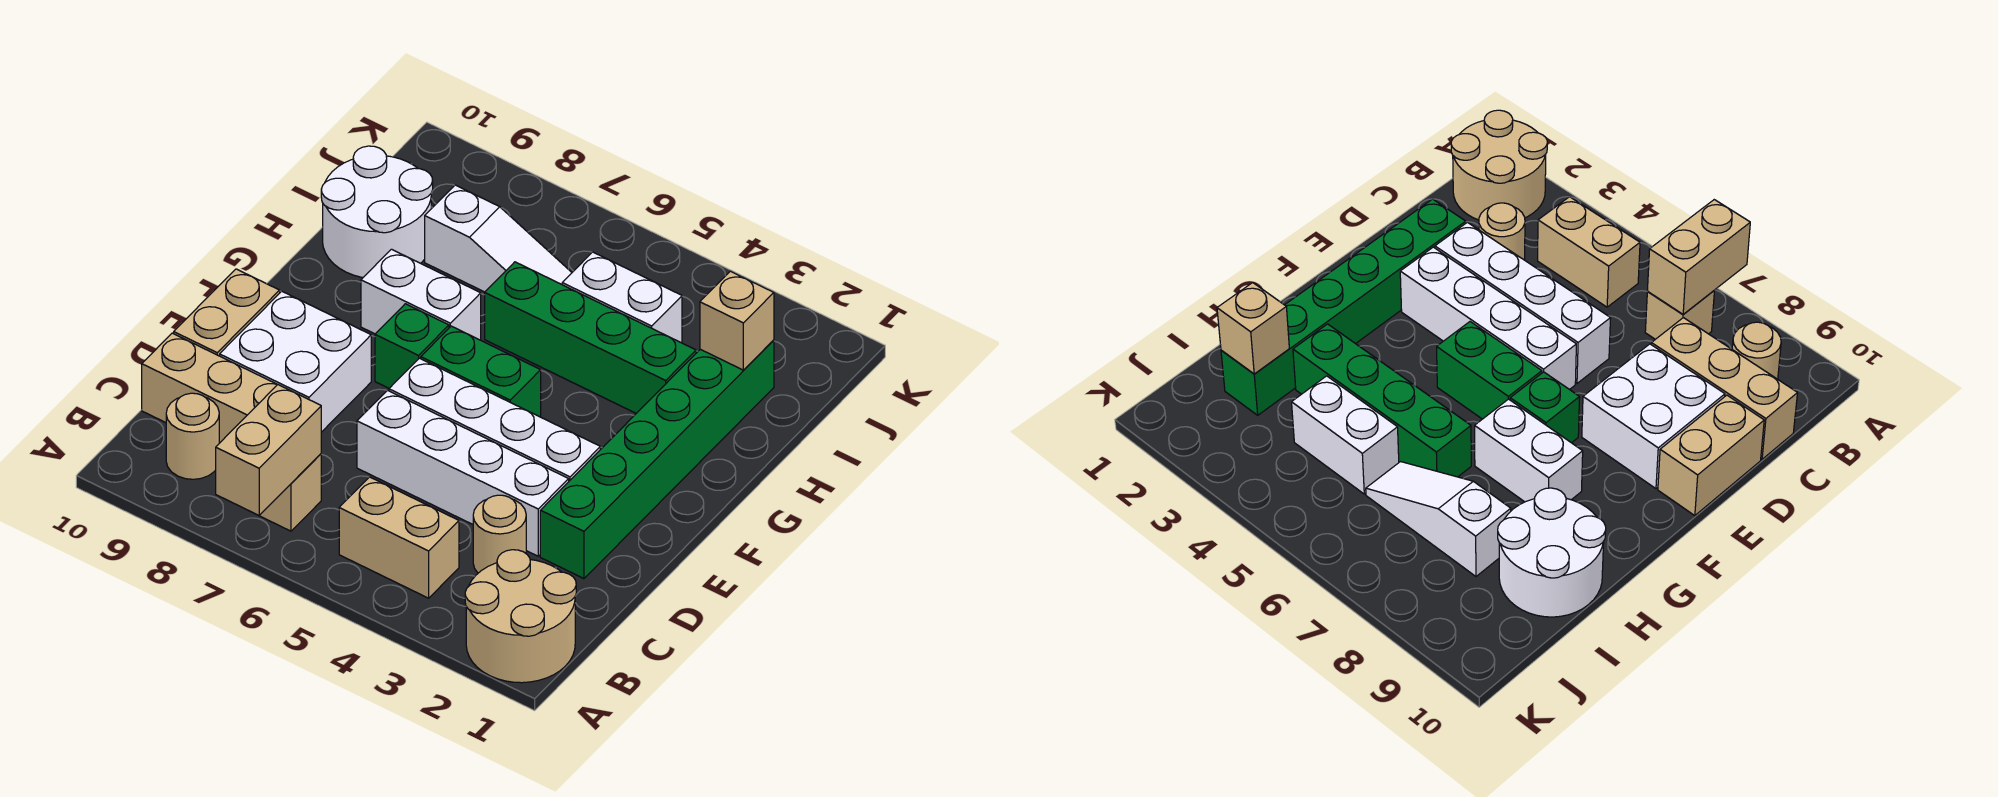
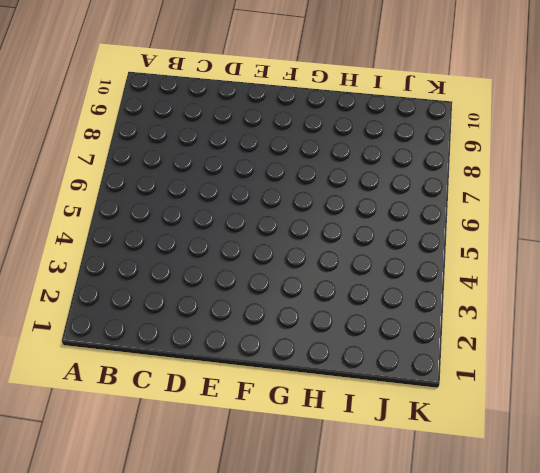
none -> tan 2x2 round brick [465,550,576,683]
none -> tan 1x2 brick [339,477,459,598]
none -> tan 1x1 brick [259,454,321,531]

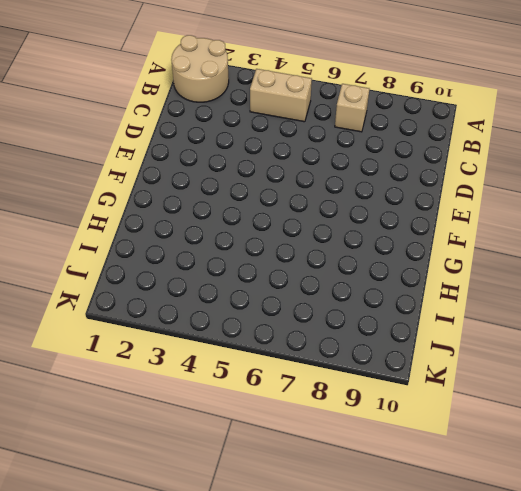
none -> tan 1x1 round brick [166,393,219,479]
none -> tan 1x1 round brick [473,495,526,573]
none -> tan 1x3 brick [142,333,277,443]

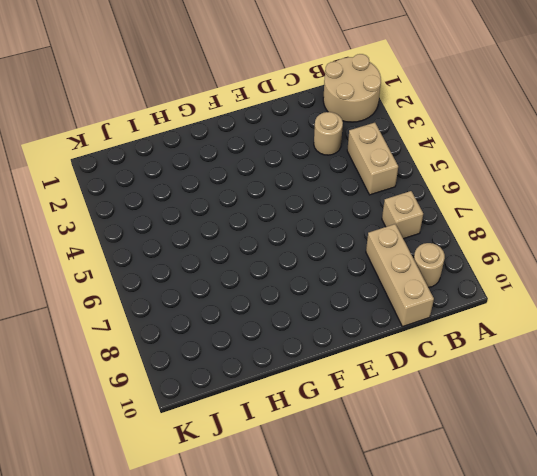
none -> green 1x6 brick [540,340,774,579]
none -> white 1x4 brick [357,391,569,556]
none -> white 2x2 brick [220,291,371,432]

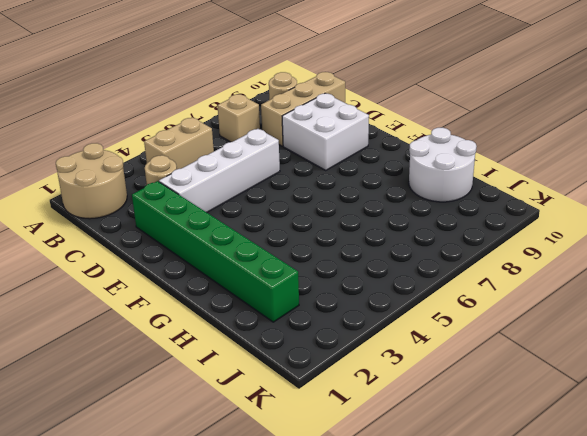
none -> tan 1x2 brick [174,269,280,356]
none -> white 1x4 brick [389,358,600,481]
none -> green 1x2 brick [421,326,541,417]

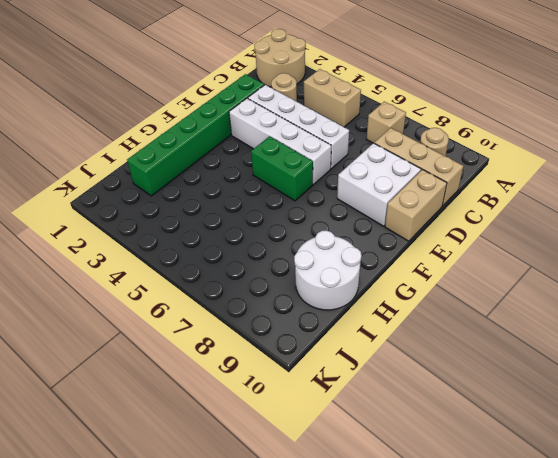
none -> green 1x1 brick [375,304,449,388]
none -> white 1x2 brick [361,249,481,340]
none -> green 1x4 brick [485,262,696,413]

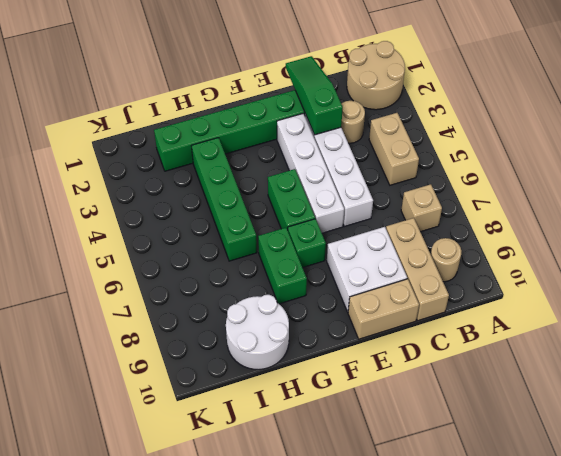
green 1x3 slope [286,56,343,135] -> none
green 1x2 brick [258,228,307,304] -> white 1x2 brick [361,249,481,340]
none -> white 1x2 brick [562,252,682,343]
none -> white 1x3 slope [425,185,572,292]
none -> tan 1x2 brick [216,384,321,516]

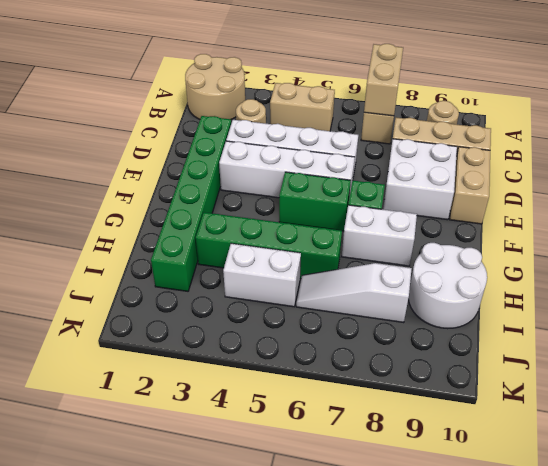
none -> tan 1x1 brick [700,271,774,370]

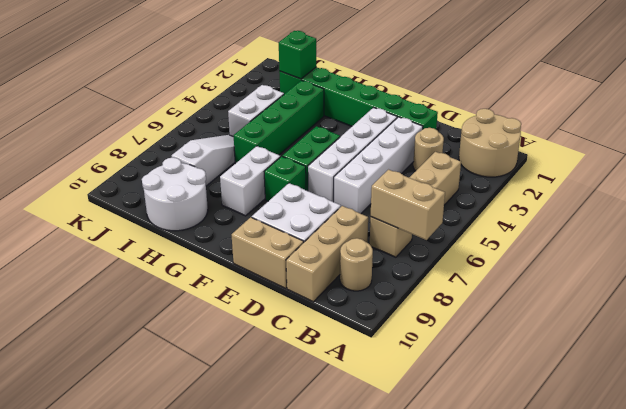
green 1x1 brick [279,31,316,79] -> tan 1x1 brick [700,271,774,370]

